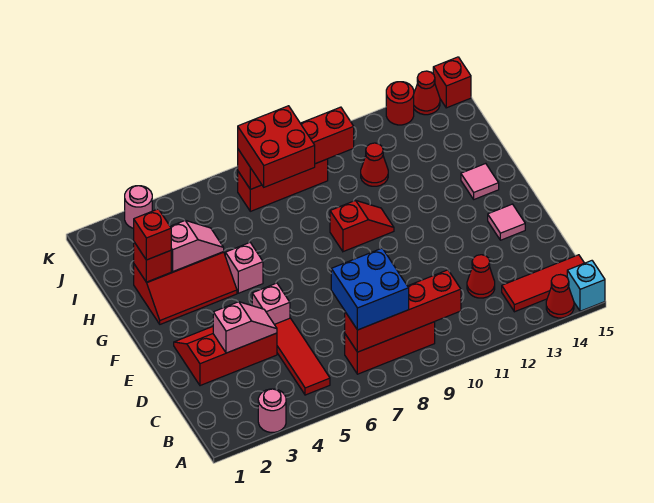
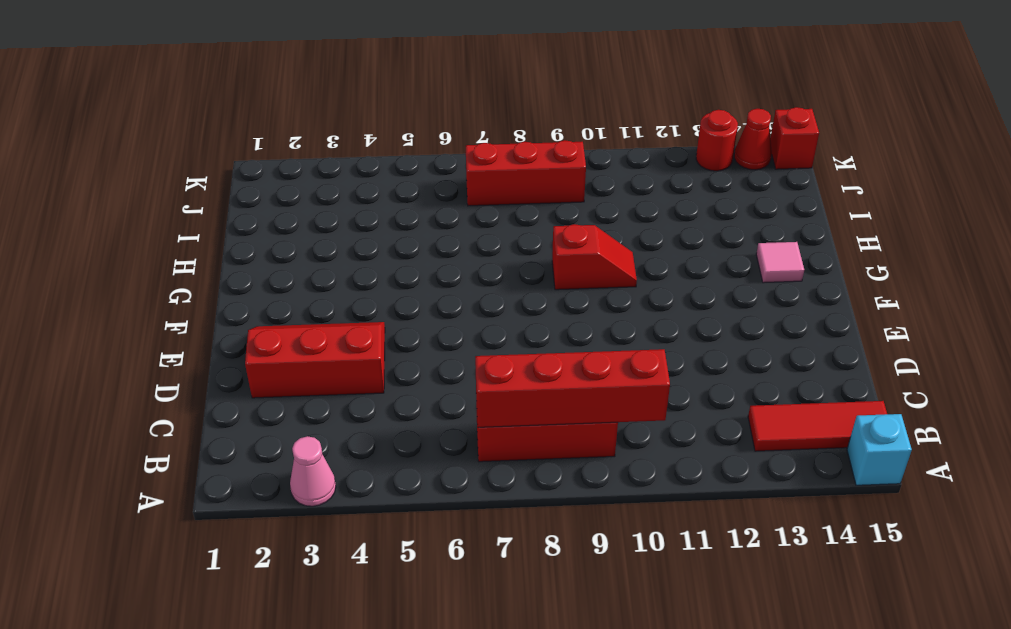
pink 1x1 cone [290,436,336,506] -> pink 1x1 round brick [258,389,286,432]
none -> red 1x1 cone [546,275,574,318]
none -> red 1x3 tile [274,318,330,395]
none -> red 1x1 cone [467,255,495,298]

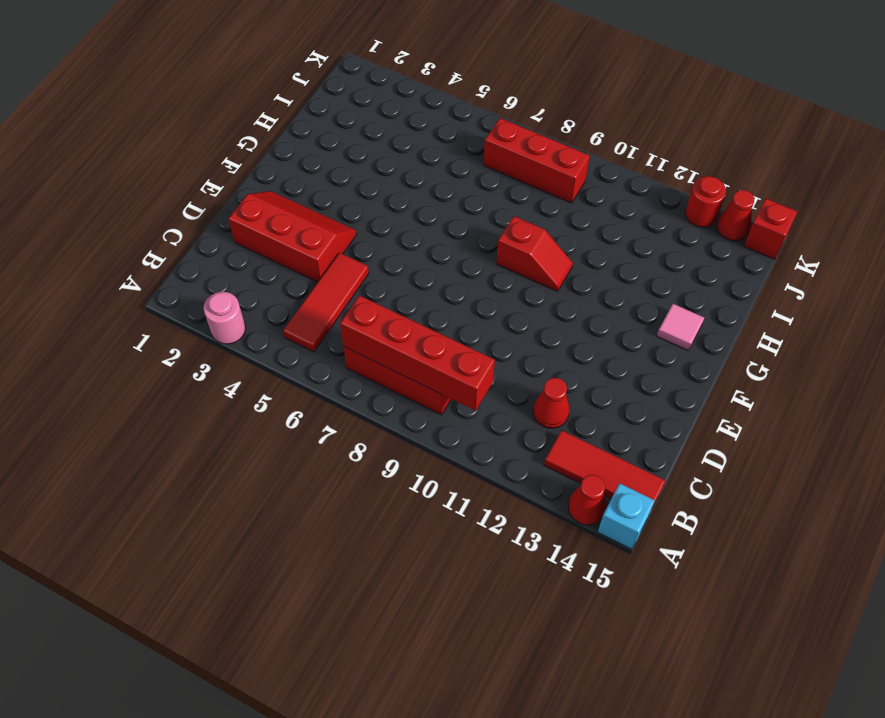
none -> pink 1x1 brick [252,283,290,324]
none -> pink 1x1 tile [488,204,525,240]
none -> red 2x3 slope [134,252,237,324]

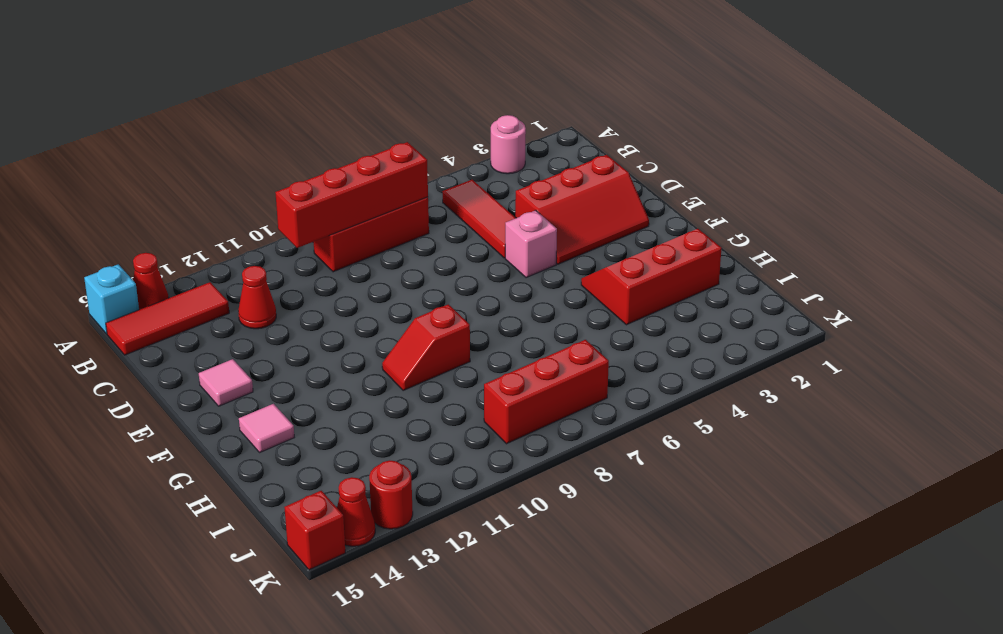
none -> pink 1x1 brick [225,243,263,293]
none -> red 1x1 cone [361,143,388,186]
none -> pink 1x1 round brick [125,186,152,228]

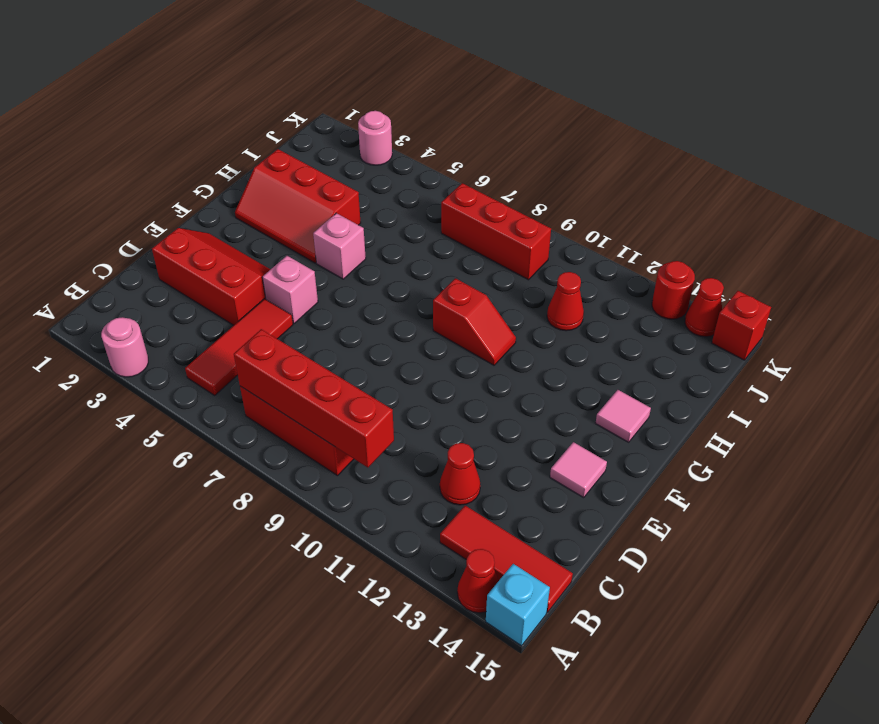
none -> pink 1x2 slope [213,302,277,353]
none -> red 1x1 brick [134,242,171,282]
none -> pink 1x2 slope [170,221,224,271]

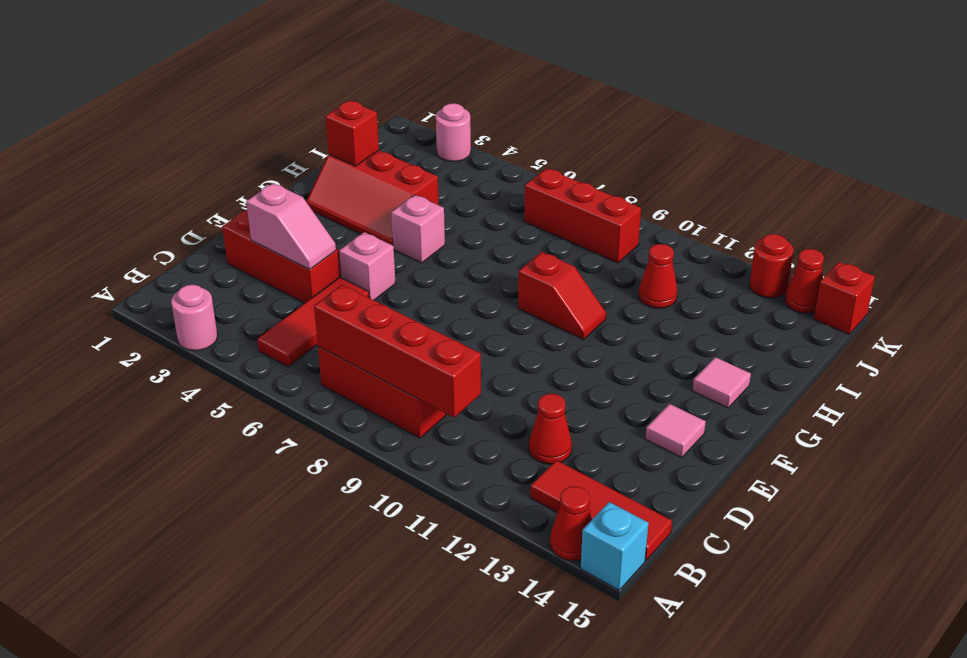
none -> pink 1x2 slope [170,221,224,271]
none -> red 1x4 brick [238,107,354,189]
none -> blue 2x2 brick [331,248,409,330]

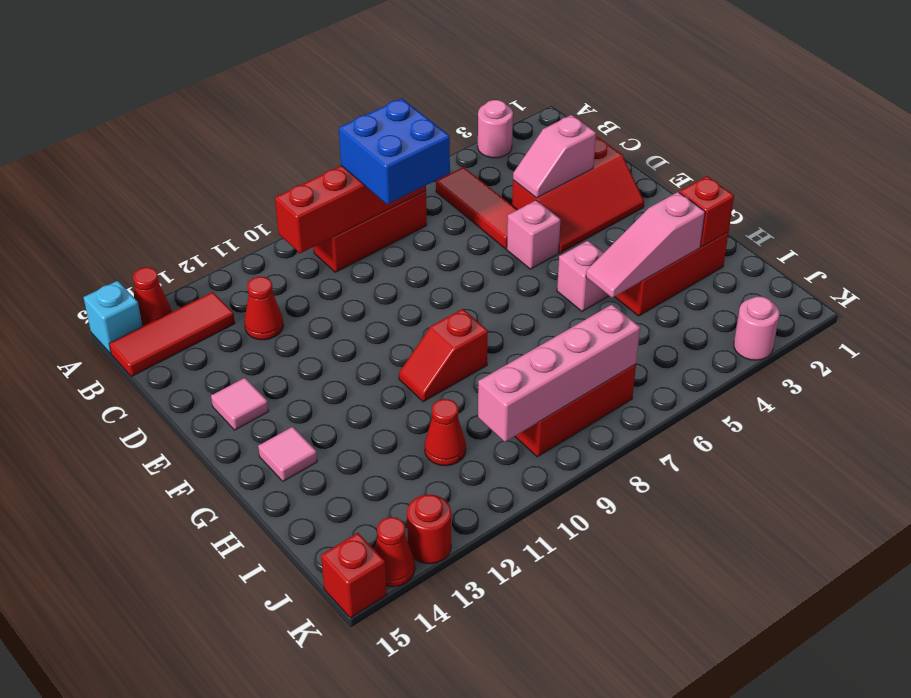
pink 1x3 slope [586,192,705,298] -> pink 1x2 slope [170,221,224,271]
pink 1x4 brick [478,305,640,442] -> red 1x4 brick [238,107,354,189]
none -> red 1x1 brick [134,209,171,260]
none -> red 2x2 brick [238,106,315,187]

